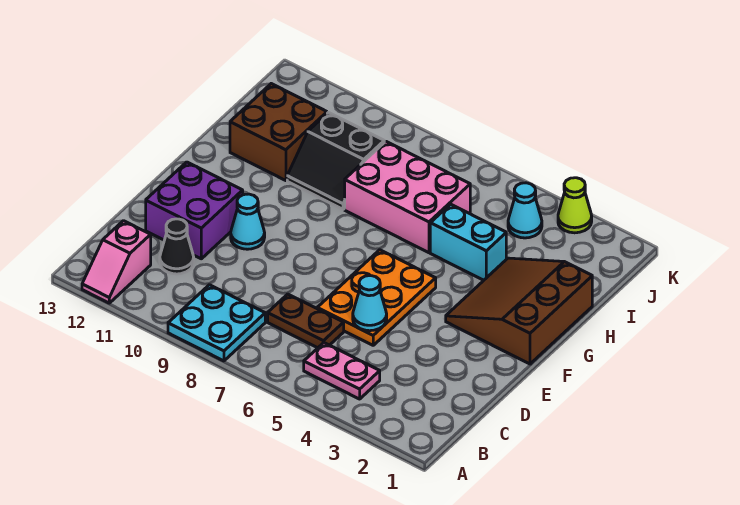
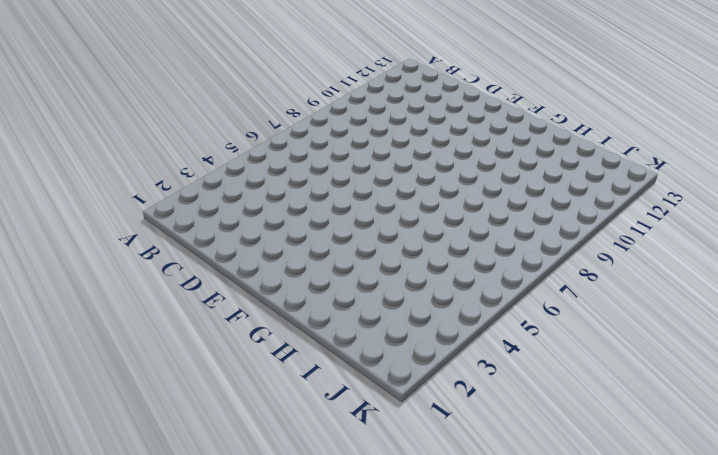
none -> cyan 2x2 plate [168,285,265,361]
none -> pink 1x2 slope [82,221,151,303]
none -> pink 1x2 plate [304,343,380,399]

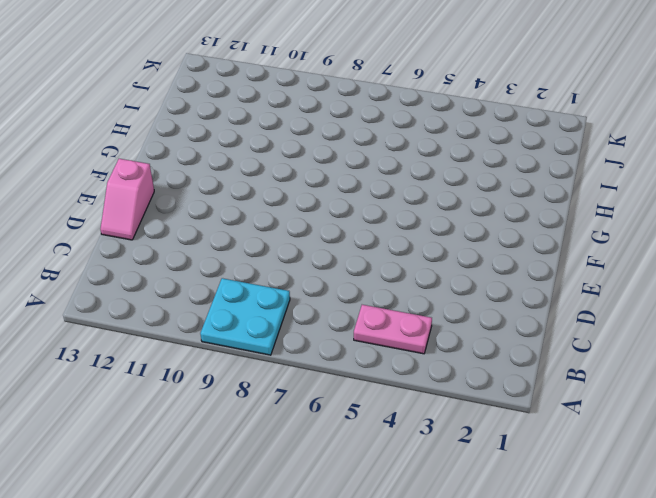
pink 1x2 slope [100,159,154,240] -> pink 1x2 slope moved to [82,221,151,303]
none -> brown 1x2 plate [268,294,344,348]
none -> black 1x1 cone [160,219,194,274]
none -> orange 2x3 plate [317,250,436,345]

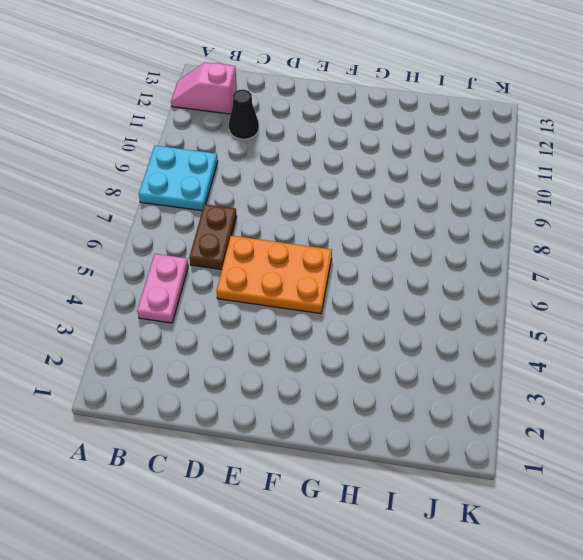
none -> purple 2x2 brick [146,162,243,259]
none -> cyan 1x1 cone [231,194,265,249]
none -> brown 3x3 slope [446,258,592,364]

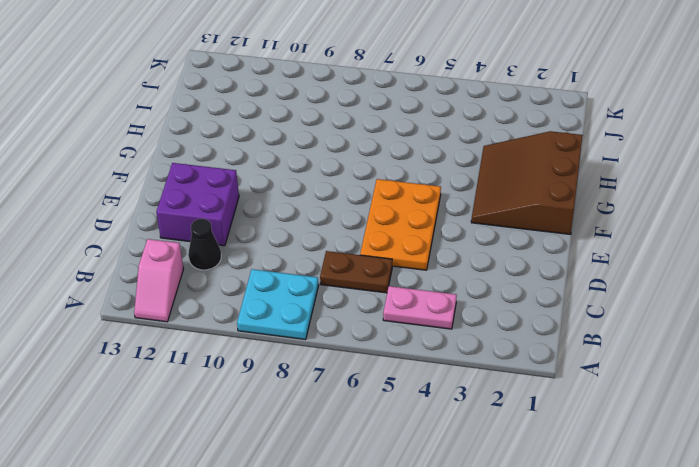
none -> cyan 1x1 cone [231,194,265,249]
none -> cyan 1x2 brick [430,204,506,280]
none -> pink 2x3 brick [345,141,470,253]

